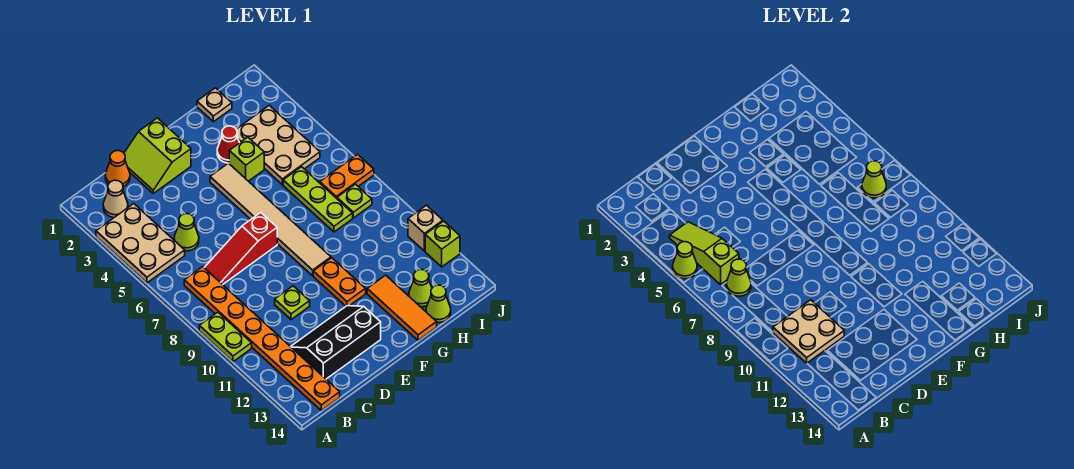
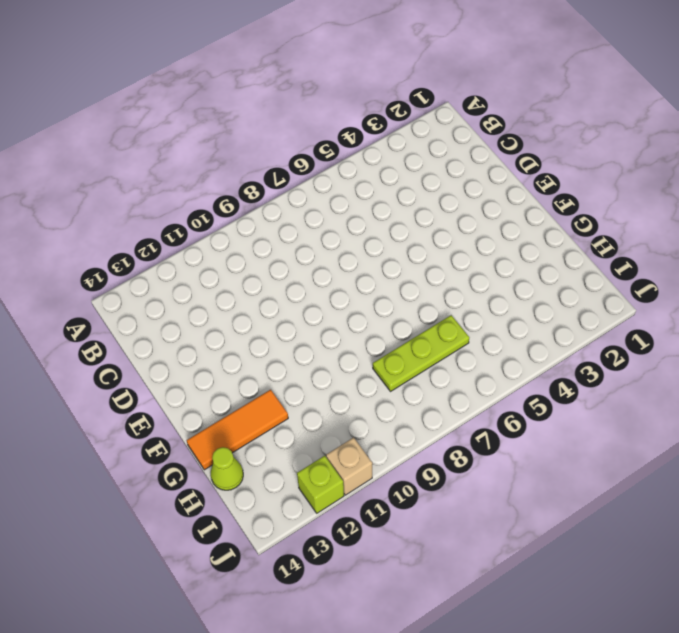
none -> tan 2x3 plate [96,204,185,283]
none -> lime 1x2 plate [199,312,252,362]
none -> tan 1x1 cone [103,180,128,218]

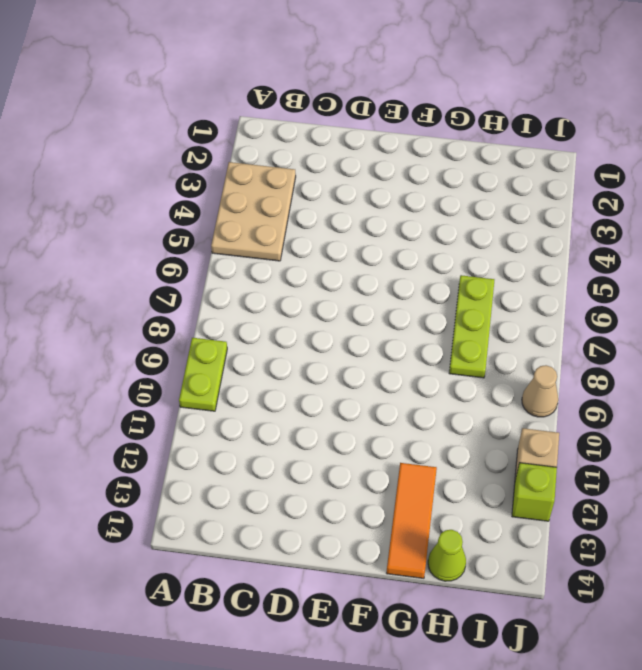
tan 1x1 cone [522,365,558,417] -> tan 1x1 cone moved to [103,180,128,218]
none -> orange 1x8 plate [184,267,340,411]
none -> orange 1x1 cone [105,151,130,187]
none -> lime 1x1 cone [174,214,199,251]

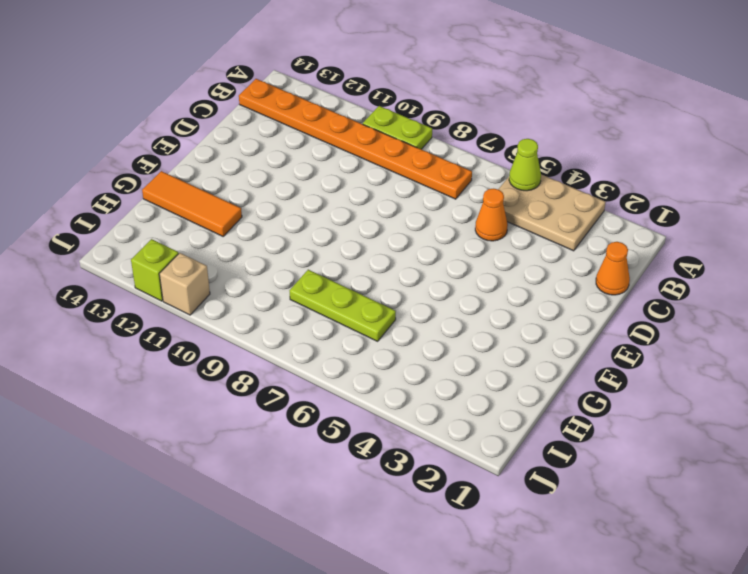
orange 1x1 cone [475,189,508,241] -> lime 1x1 cone [174,214,199,251]
none -> tan 1x1 cone [103,180,128,218]
none -> red 1x3 slope [204,213,277,284]
none -> black 2x3 slope [291,306,381,379]

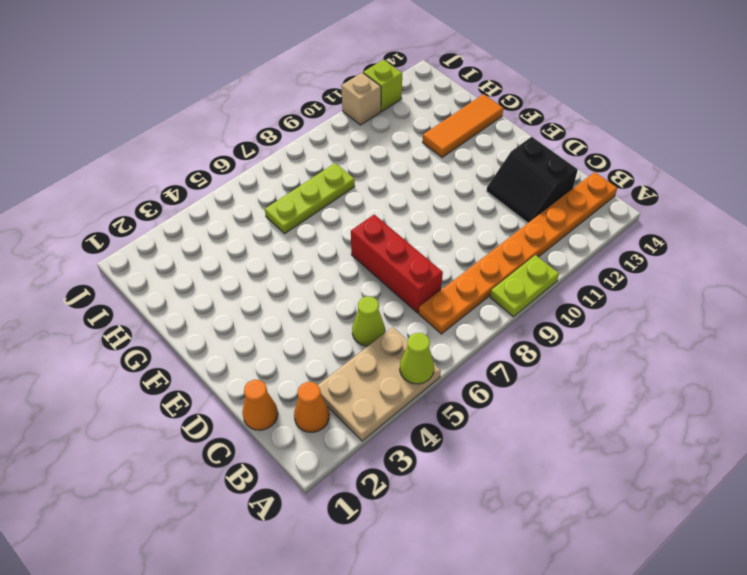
orange 1x1 cone [294,382,329,432] -> tan 1x1 cone [103,180,128,218]
red 1x3 brick [351,215,443,313] -> red 1x3 slope [204,213,277,284]
black 2x2 slope [487,137,578,223] -> black 2x3 slope [291,306,381,379]
none -> lime 2x2 slope [124,118,191,193]
none -> lime 1x1 plate [275,286,310,320]
none -> tan 1x6 tile [210,163,331,276]

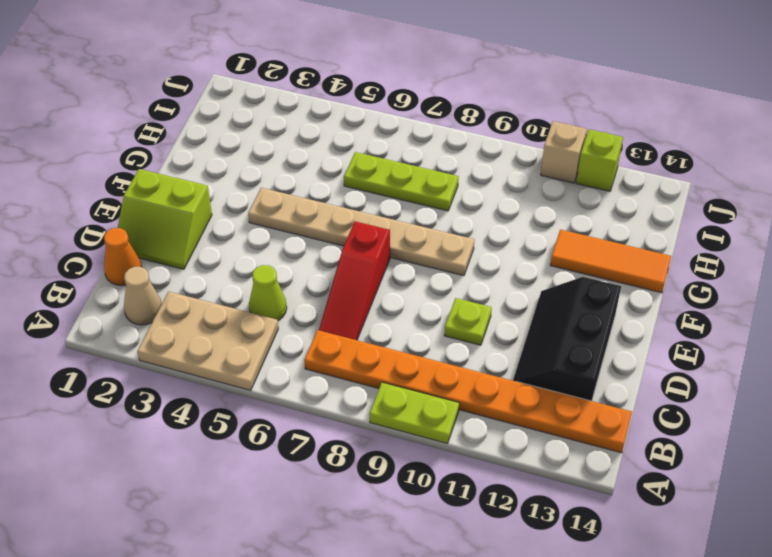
tan 1x6 plate [248,188,475,276] -> tan 1x6 tile [210,163,331,276]
none -> orange 1x2 plate [313,258,366,306]
none -> red 1x1 cone [217,126,239,163]
none -> lime 1x1 brick [229,137,264,181]

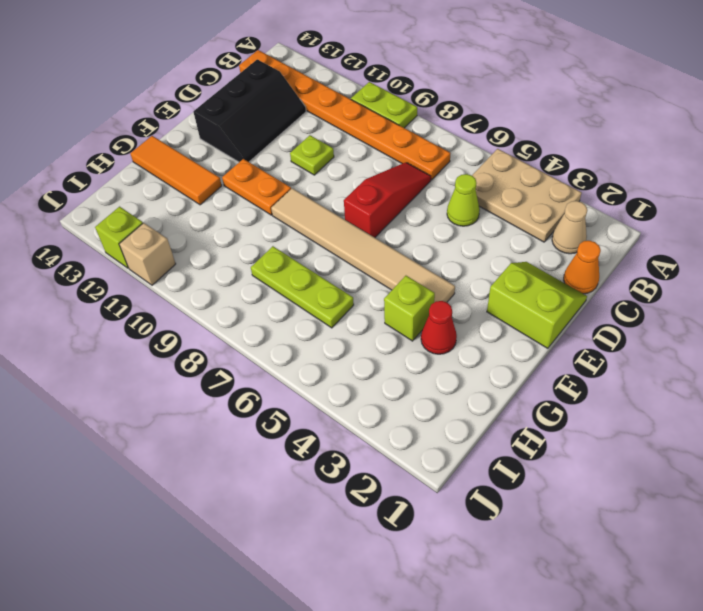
none -> tan 1x1 plate [197,88,232,122]
none -> tan 2x3 plate [236,105,320,185]
none -> lime 1x1 cone [409,270,432,307]

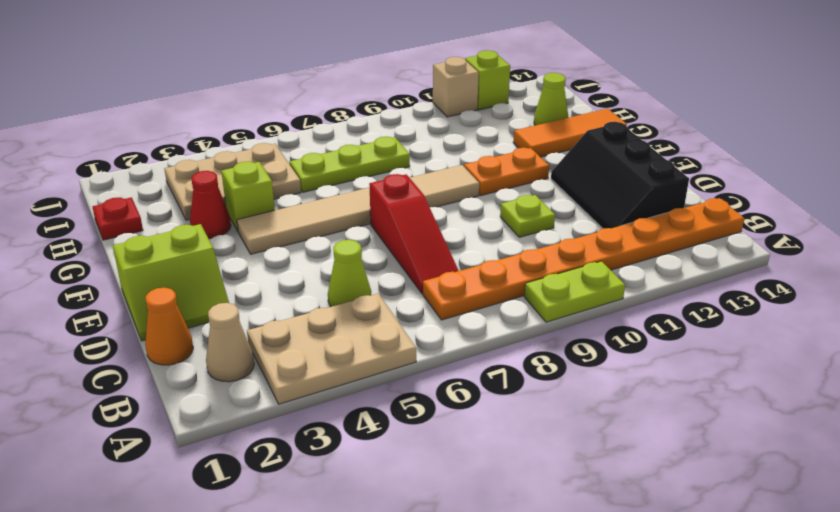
red 1x1 plate [93,197,143,240] -> tan 1x1 plate [197,88,232,122]
none -> lime 1x1 cone [426,285,451,323]
none -> orange 1x2 plate [320,154,374,198]
none -> lime 1x1 plate [337,184,372,218]

